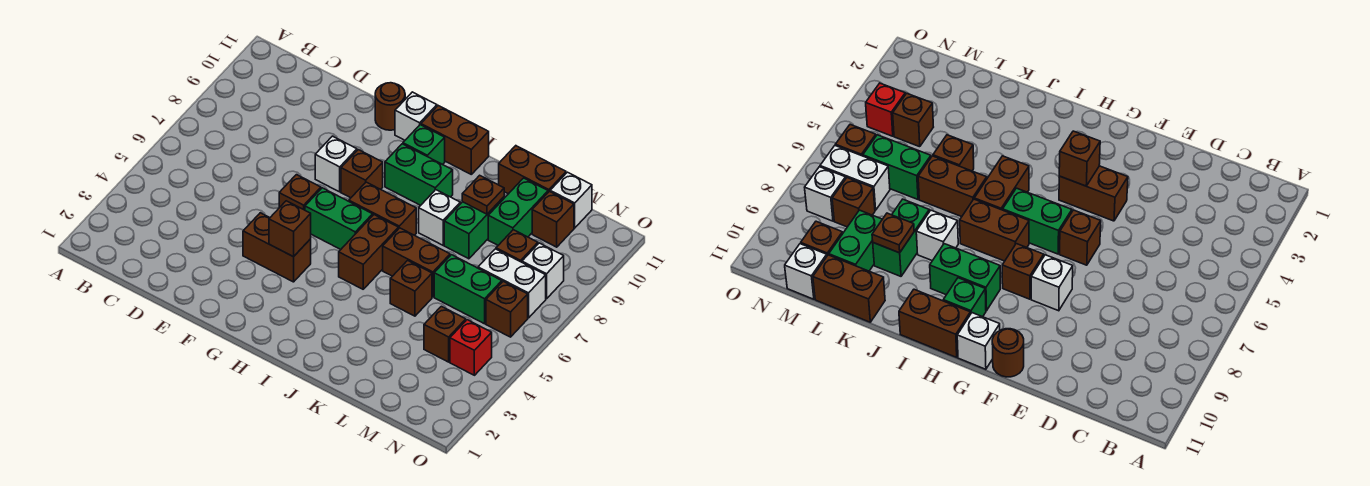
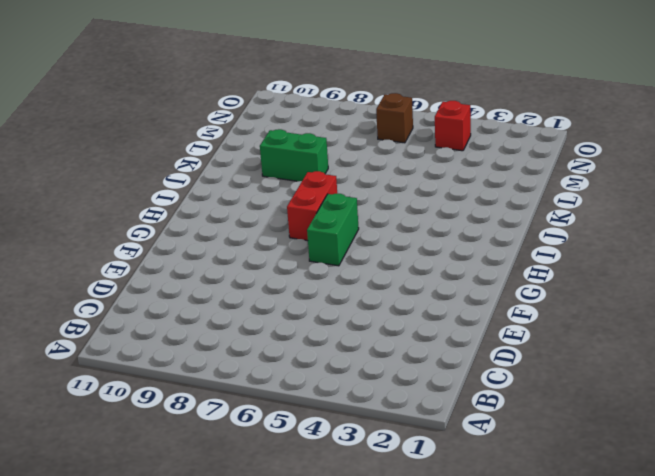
red 1x2 brick [287,171,337,241] -> brown 1x2 brick [349,182,416,235]
none -> brown 1x2 brick [243,213,311,282]
none -> brown 1x1 brick [279,175,321,210]
none -> white 1x1 brick [315,136,357,192]

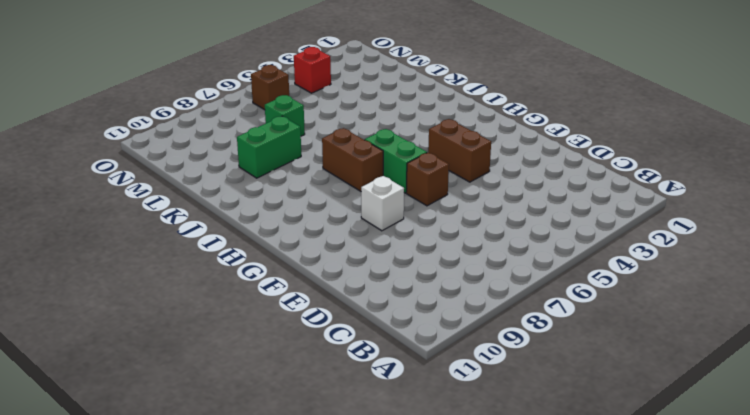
green 1x1 brick [265,95,305,136] -> green 1x1 brick moved to [403,125,445,165]
none -> brown 1x1 round brick [375,83,405,130]
none -> brown 1x1 brick [341,150,383,198]
none -> white 1x1 brick [395,92,437,140]

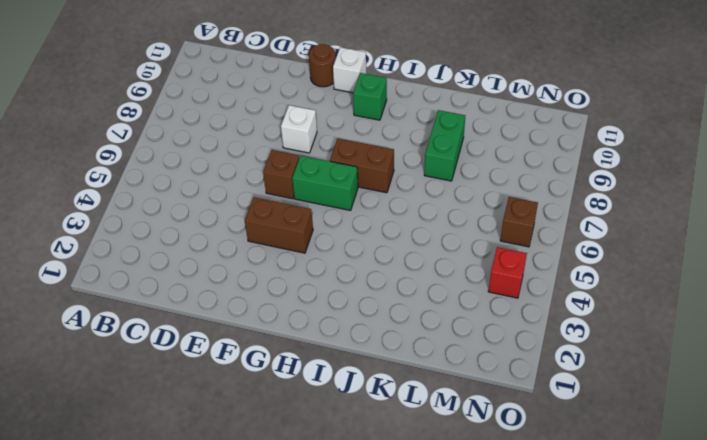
none -> brown 1x1 brick [341,150,383,198]
none -> green 1x2 brick [385,144,453,205]
none -> brown 1x2 brick [421,106,489,174]

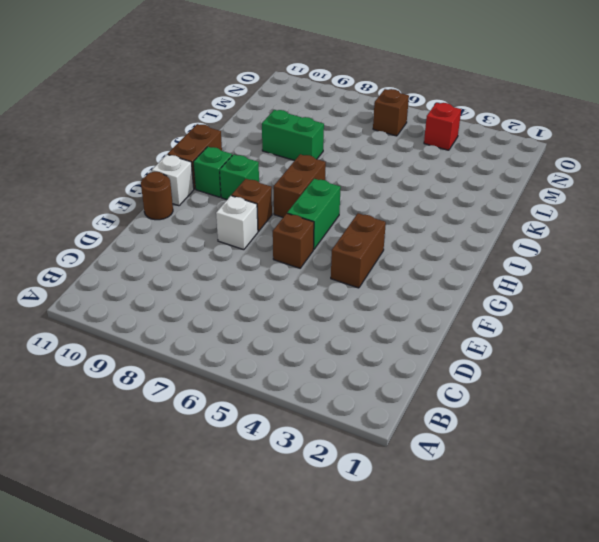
green 1x1 brick [220,154,259,200] -> green 1x2 brick [385,144,453,205]
none -> brown 1x2 brick [339,215,398,289]
none -> brown 1x2 brick [383,228,450,297]
none -> white 1x1 brick [419,190,460,245]

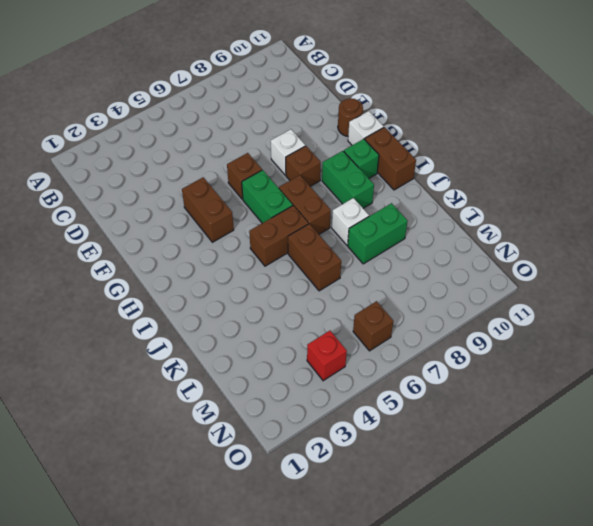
none -> brown 1x1 brick [390,260,432,316]
none -> brown 1x2 brick [499,146,566,194]
none -> green 1x2 brick [434,255,502,324]

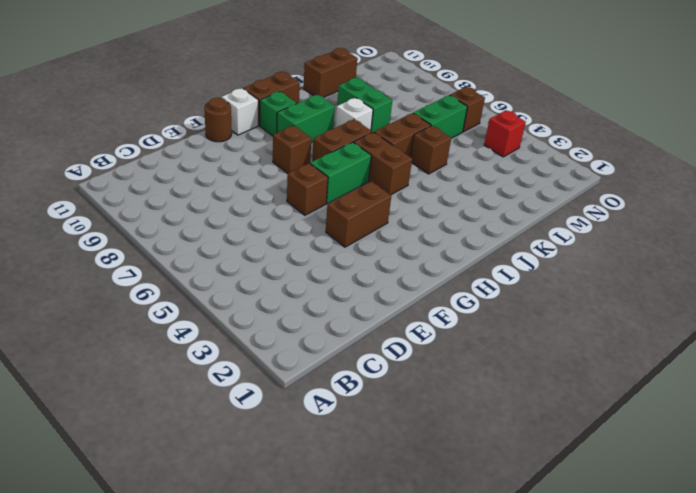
none -> white 1x1 brick [315,136,357,192]
none -> green 1x2 brick [488,178,548,245]
none -> brown 1x1 brick [424,306,466,362]

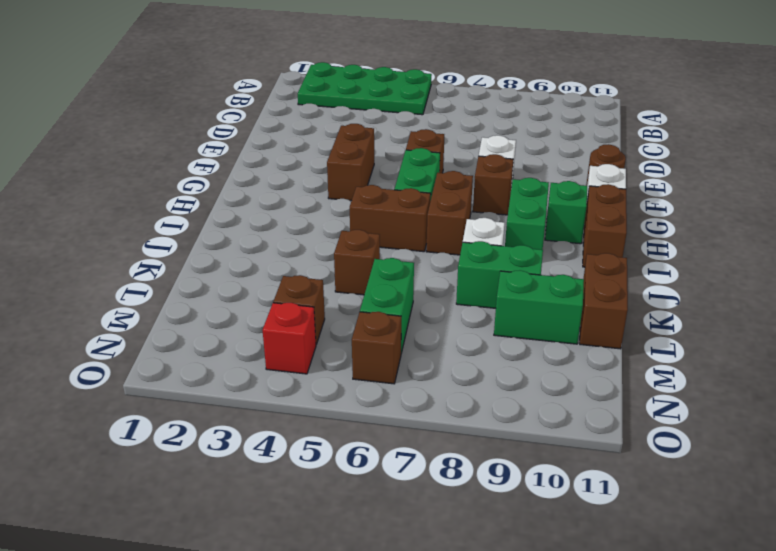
green 2x4 plate [298,62,432,115] -> none
none -> brown 1x2 brick [383,228,450,297]
none -> white 1x2 brick [478,249,546,318]
none -> brown 1x1 brick [496,230,538,262]

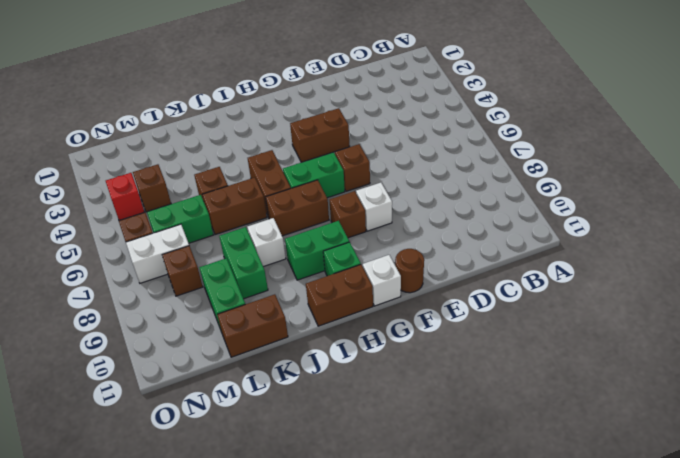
none -> brown 1x1 brick [532,191,574,247]
none -> white 1x1 brick [550,172,592,228]
none -> white 1x1 brick [522,243,564,299]

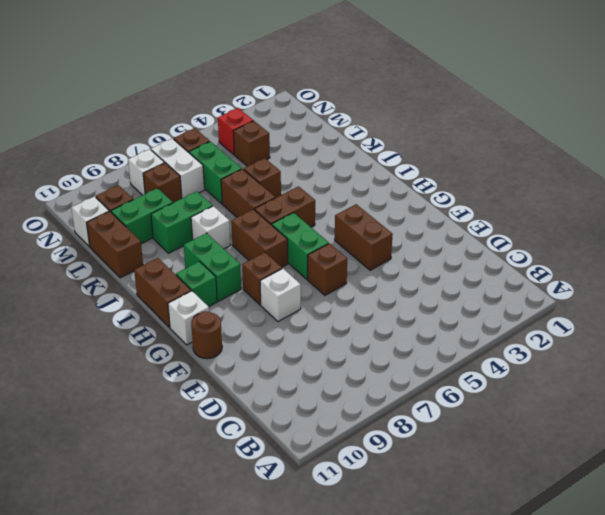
none -> brown 1x1 brick [269,201,311,257]
none -> brown 1x1 plate [462,175,504,214]

